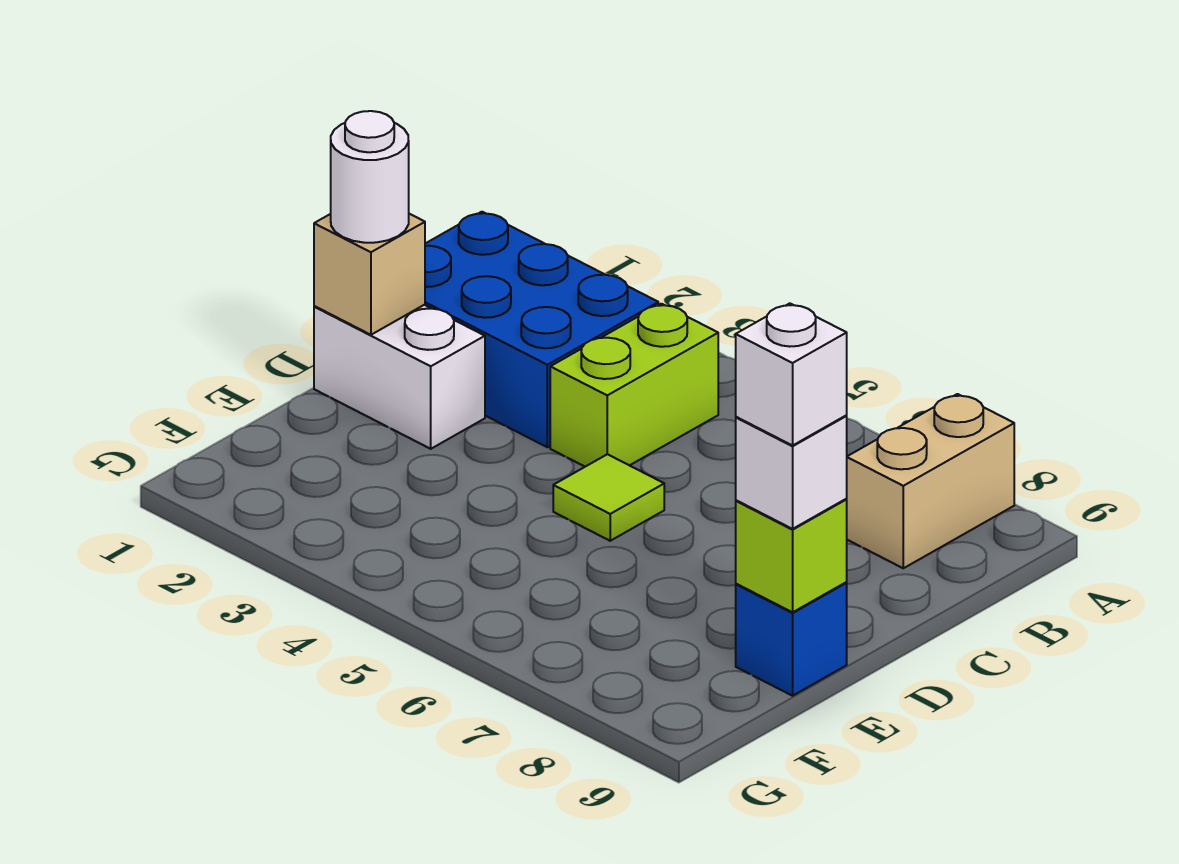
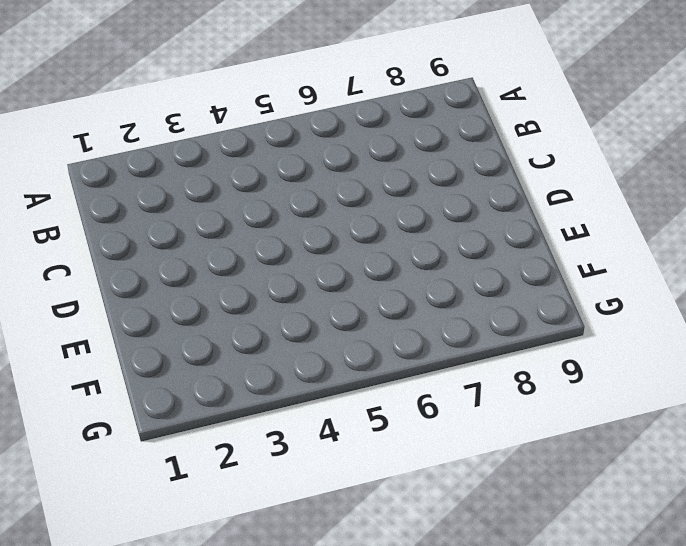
none -> tan 1x2 brick [847,394,1014,568]
none -> blue 2x3 brick [425,212,658,447]

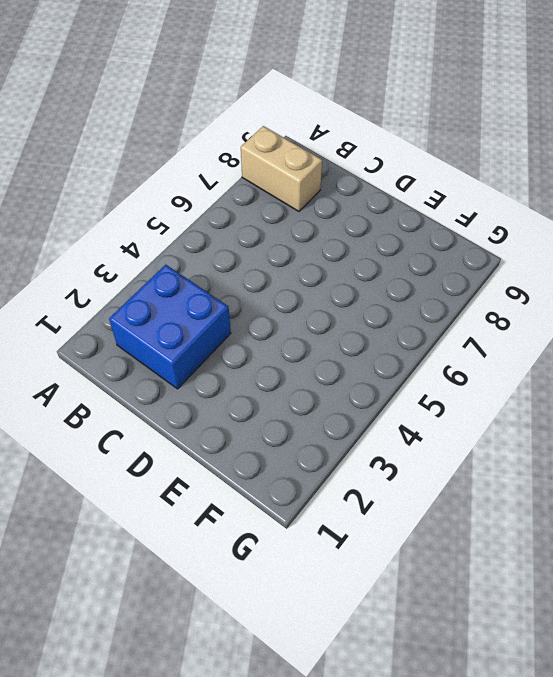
blue 2x2 brick [109,265,231,389] -> blue 2x3 brick [425,212,658,447]
none -> lime 1x2 brick [550,304,718,467]
none -> white 1x2 brick [314,305,485,449]

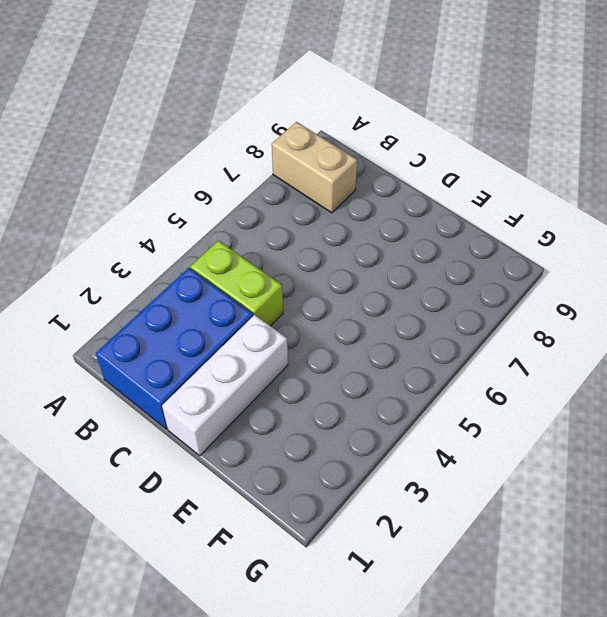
white 1x3 brick [162,315,288,456] -> white 1x2 brick [314,305,485,449]
none -> lime 1x1 tile [553,454,664,541]
none -> blue 1x1 brick [736,583,847,696]

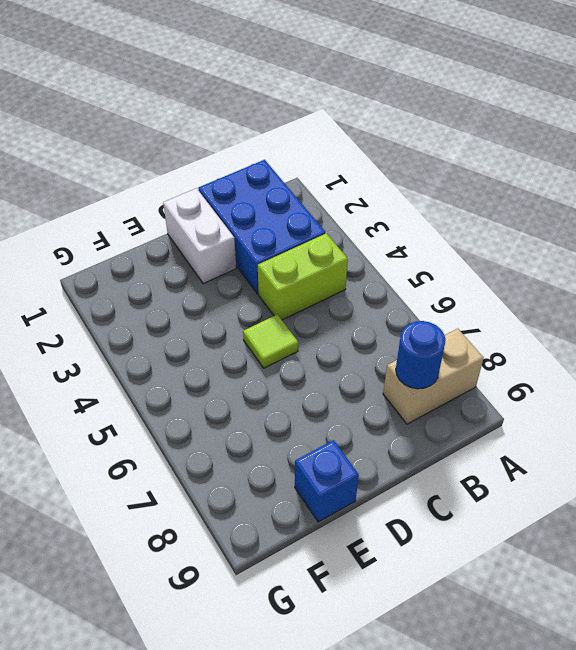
blue 1x1 round brick [396,321,446,389] -> none
none -> tan 1x1 brick [314,214,425,335]
none -> lime 1x1 brick [736,499,847,612]

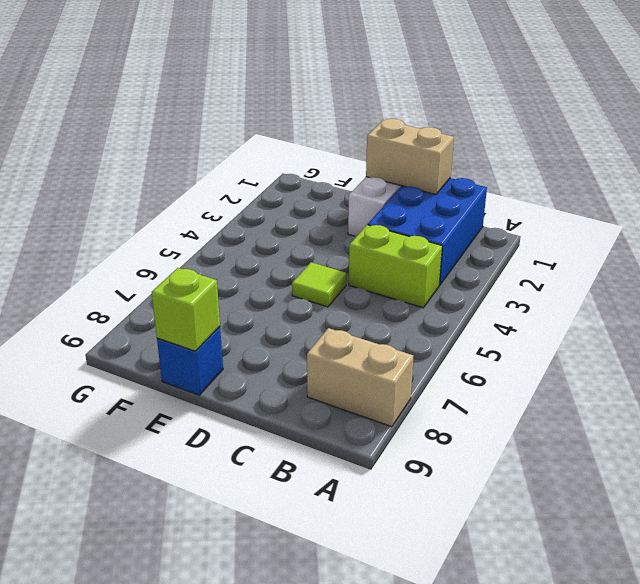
tan 1x2 brick [366,119,454,194] -> tan 1x1 brick [314,214,425,335]
none -> white 1x1 round brick [331,111,409,243]
none -> white 1x1 brick [736,416,847,529]

